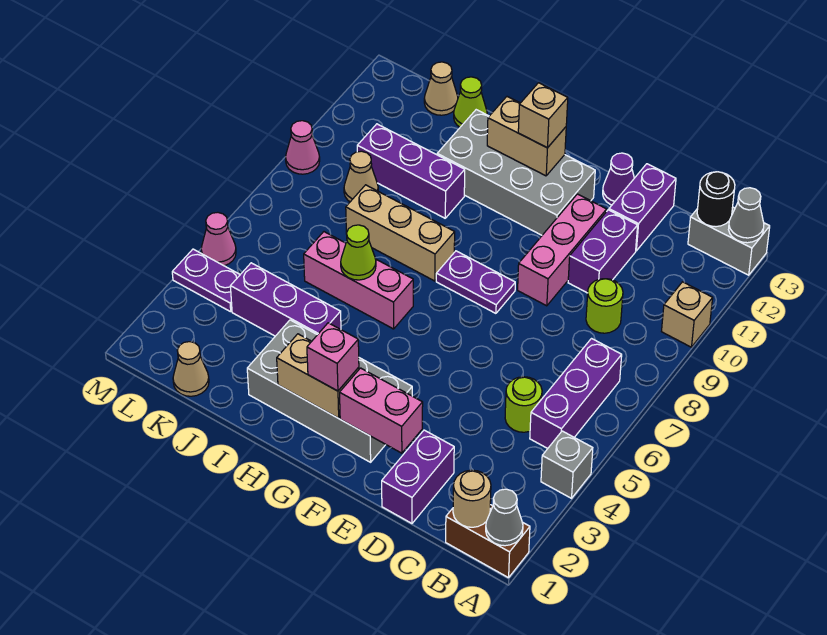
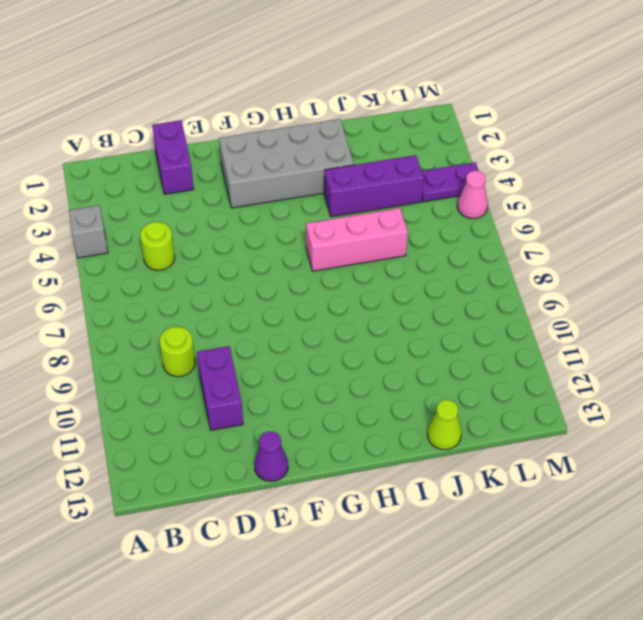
none -> brown 1x2 brick [446,505,530,578]
none -> tan 1x1 brick [662,282,713,347]
none -> grey 1x2 brick [688,207,770,275]
none -> purple 1x3 brick [530,339,622,448]

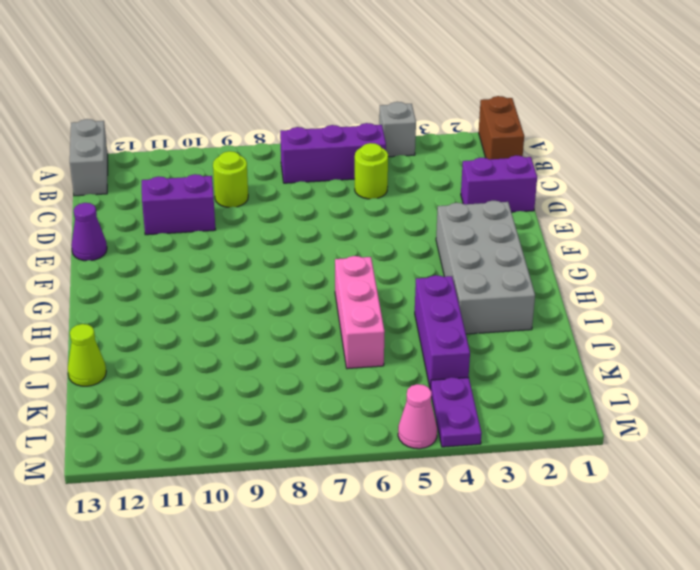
none -> tan 1x1 brick [662,282,713,347]
none -> purple 1x2 brick [609,164,676,251]
none -> pink 1x3 brick [518,194,607,306]
none -> purple 1x2 plate [436,251,515,313]

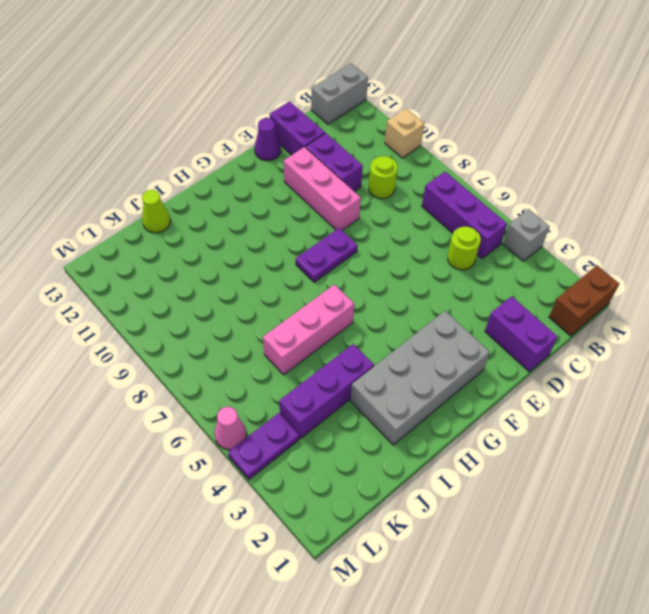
none -> grey 2x4 brick [437,110,595,235]
none -> tan 1x3 brick [346,185,455,281]
none -> purple 1x3 brick [357,124,465,218]
none -> tan 1x1 cone [173,342,209,396]

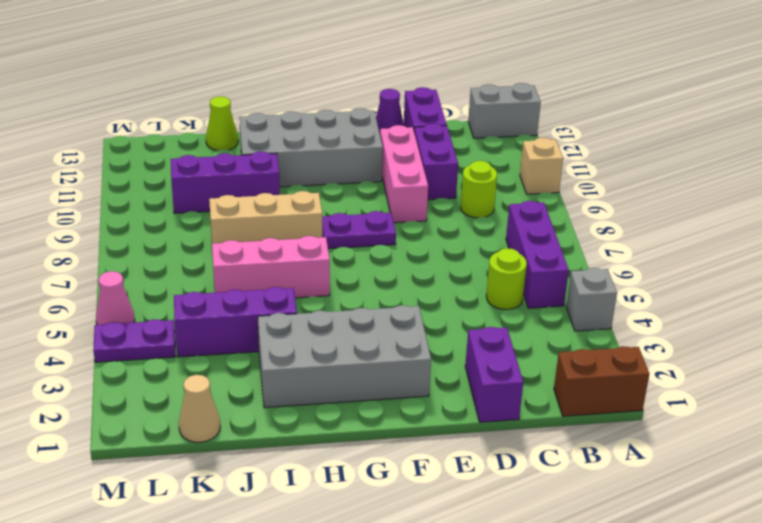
none -> tan 1x1 cone [344,151,378,202]
none -> tan 1x1 cone [424,62,458,115]
none -> pink 1x1 cone [286,121,320,174]
none -> grey 1x1 cone [486,489,523,546]

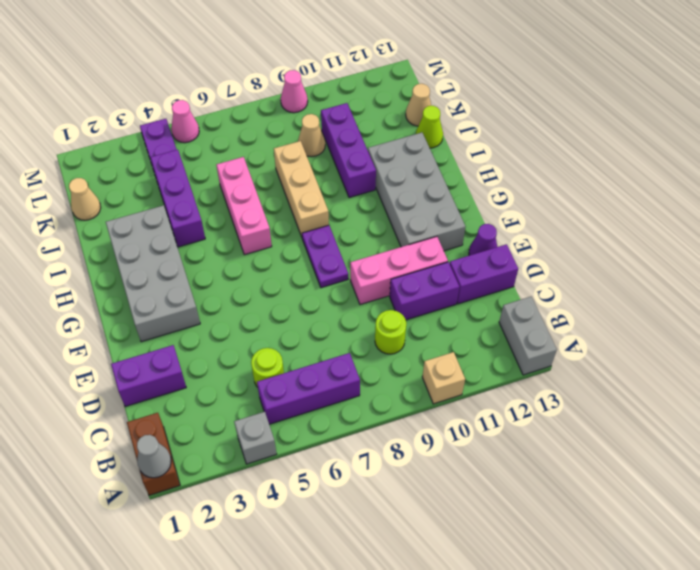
none -> grey 1x1 cone [729,188,764,243]
none -> tan 1x1 round brick [453,470,491,527]
none -> black 1x1 round brick [697,172,735,227]
none -> pink 1x2 brick [340,368,423,453]

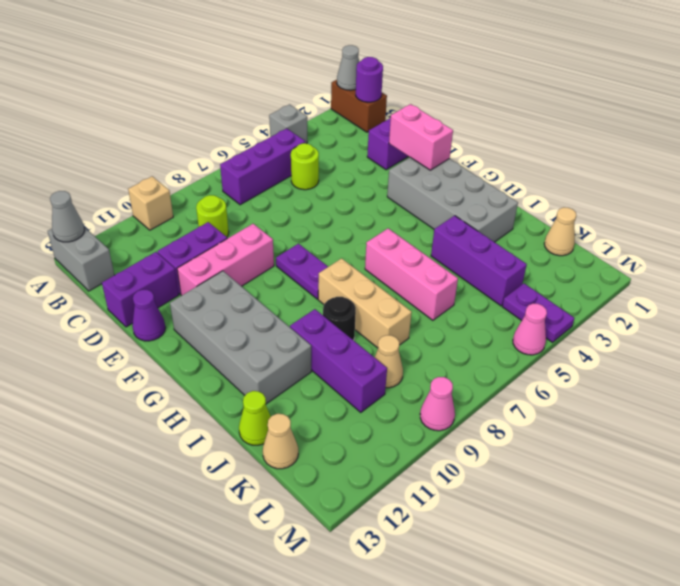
purple 1x1 round brick [356,57,383,102] -> tan 1x1 round brick [453,470,491,527]
black 1x1 round brick [323,297,356,340] -> black 1x1 round brick moved to [697,172,735,227]
none -> tan 1x2 brick [277,334,359,418]
none -> tan 1x2 brick [487,97,566,176]
none -> lime 1x1 cone [341,225,376,280]
none -> pink 1x1 brick [307,323,359,391]

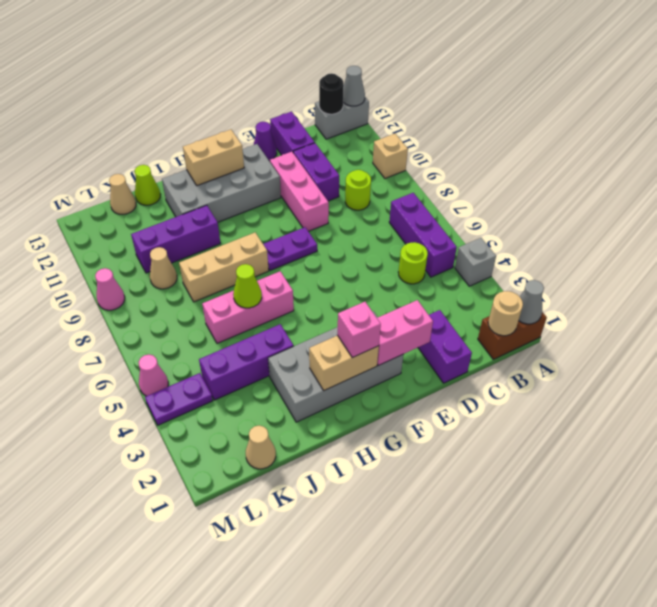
none -> tan 1x1 brick [518,83,568,148]

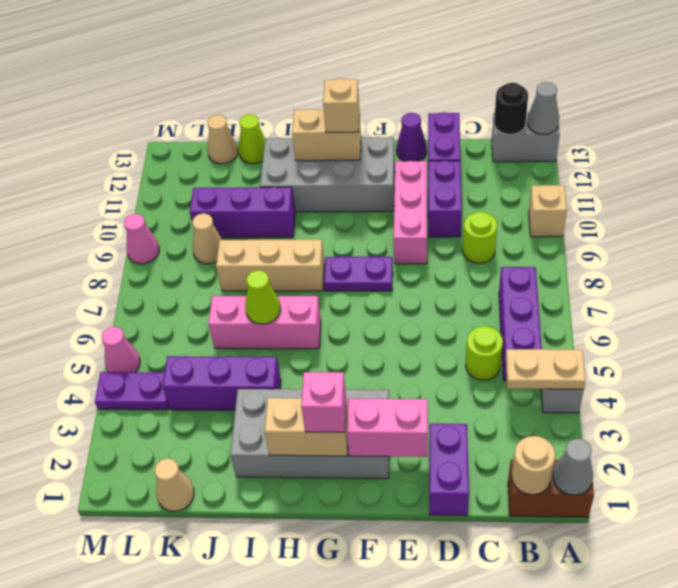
tan 1x2 plate [506,349,586,389] -> none

